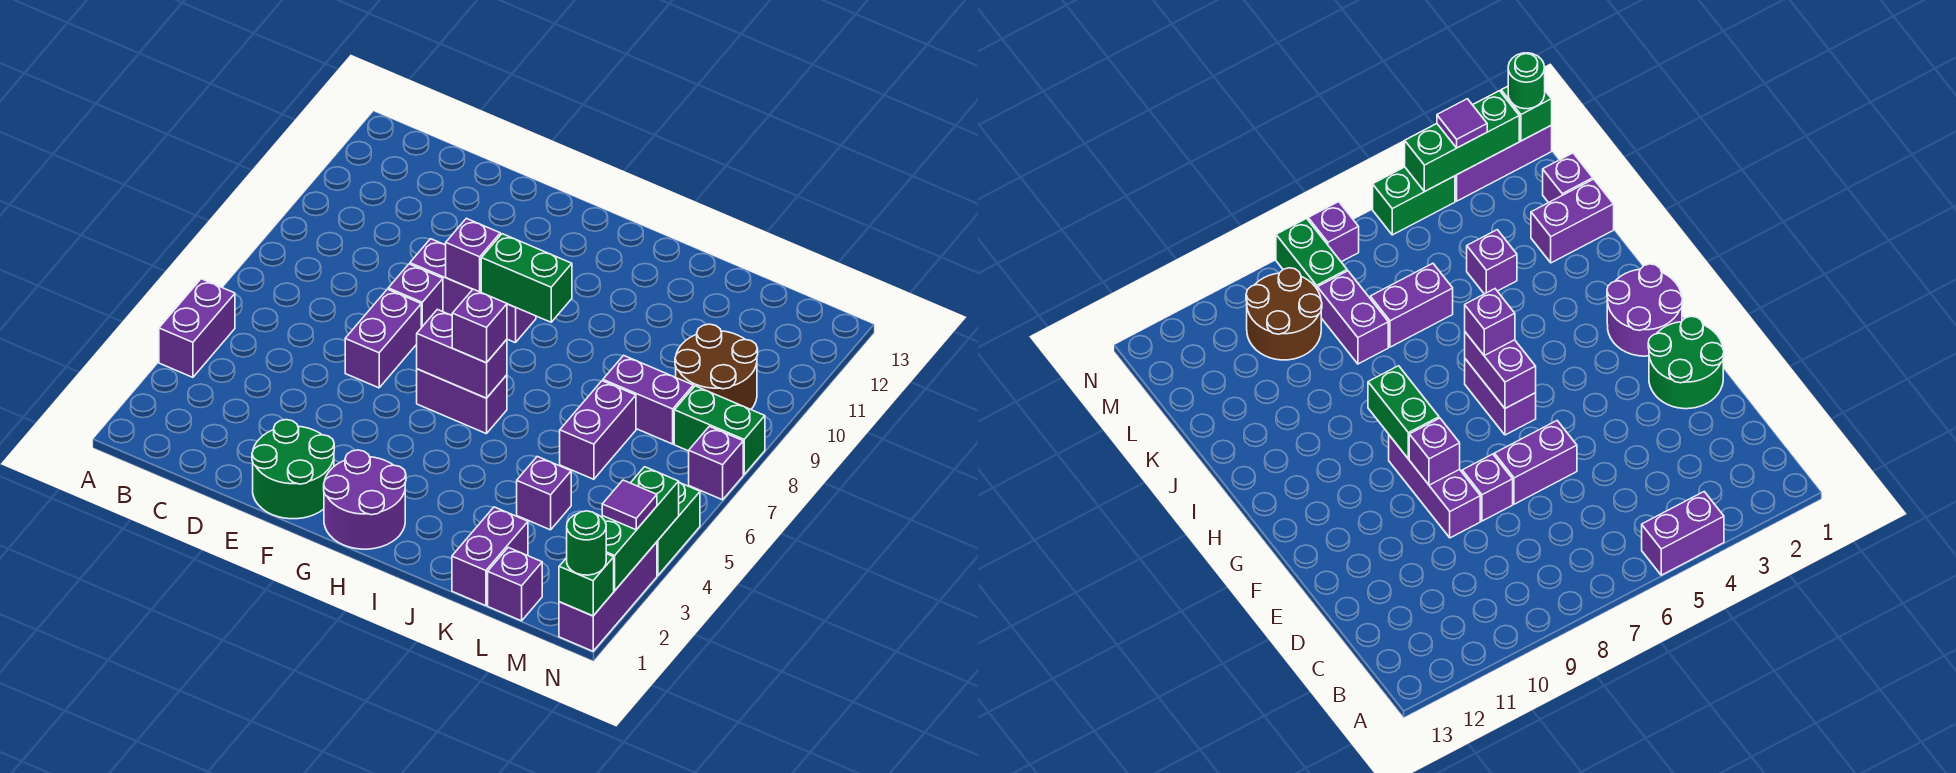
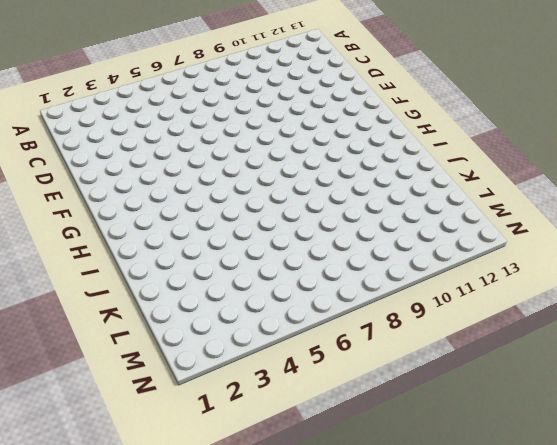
none -> purple 1x2 brick [159,279,235,377]
none -> green 2x2 round brick [252,420,334,519]
none -> purple 1x2 brick [345,289,421,388]

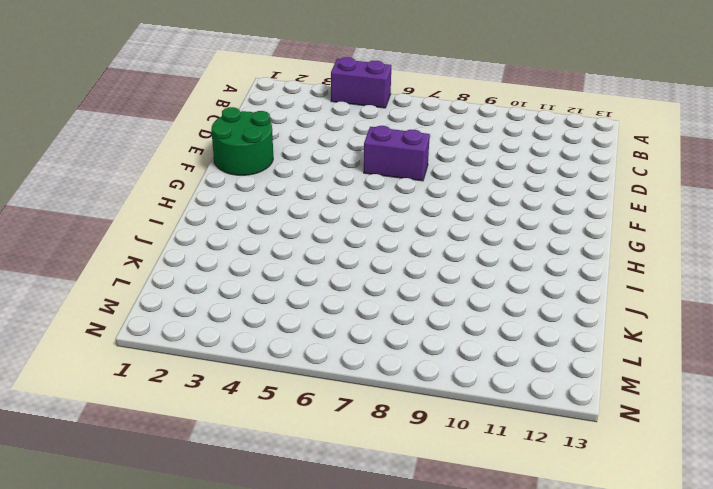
none -> purple 1x1 brick [388,264,443,328]
none -> purple 1x3 brick [410,239,536,343]
none -> purple 2x2 round brick [324,450,406,549]

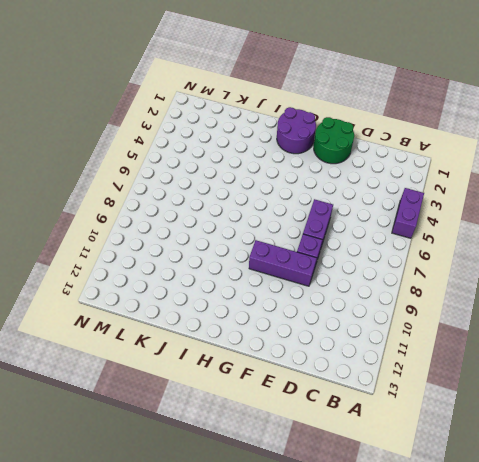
none -> purple 1x2 brick [417,369,507,434]
none -> purple 1x2 brick [452,507,528,606]
none -> purple 1x1 brick [517,456,571,530]

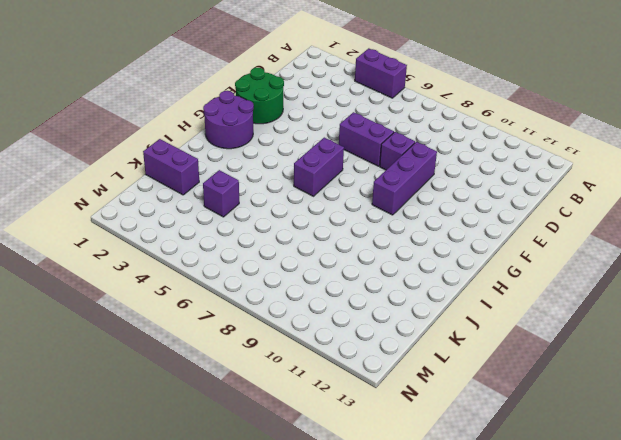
none -> purple 1x2 brick [560,381,636,479]
none -> purple 1x2 brick [603,355,693,444]
none -> purple 1x1 brick [488,547,542,621]

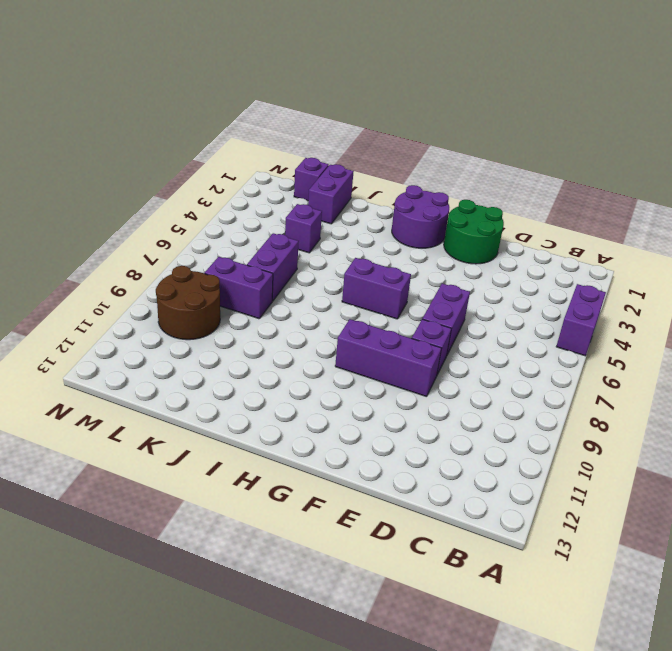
none -> green 1x2 brick [674,386,765,474]
none -> purple 1x3 brick [559,542,657,651]
none -> green 1x2 brick [657,482,700,576]

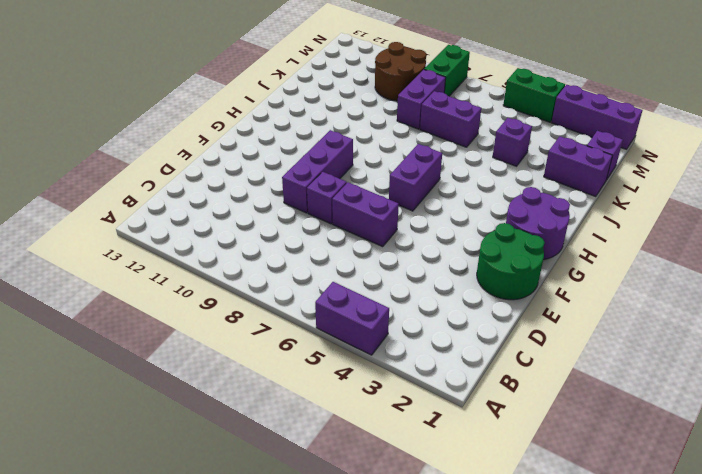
none -> purple 1x1 brick [689,426,743,500]
none -> purple 1x1 brick [446,218,500,292]
none -> purple 1x2 brick [417,309,507,398]

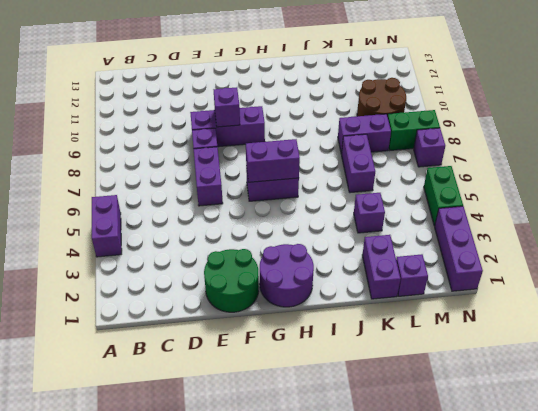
none -> green 1x2 brick [481,234,572,322]
none -> green 1x1 brick [559,554,614,616]
none -> green 1x3 brick [602,467,679,590]

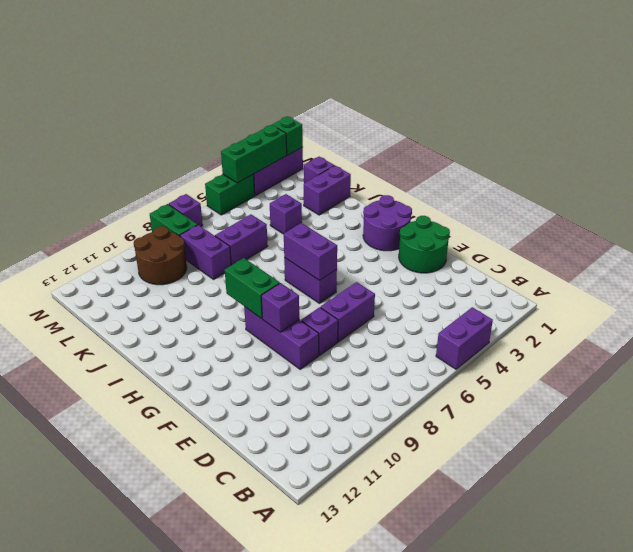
none -> purple 1x1 brick [452,289,507,363]
none -> green 1x1 round brick [566,511,606,575]
none -> purple 1x1 tile [602,480,657,530]

